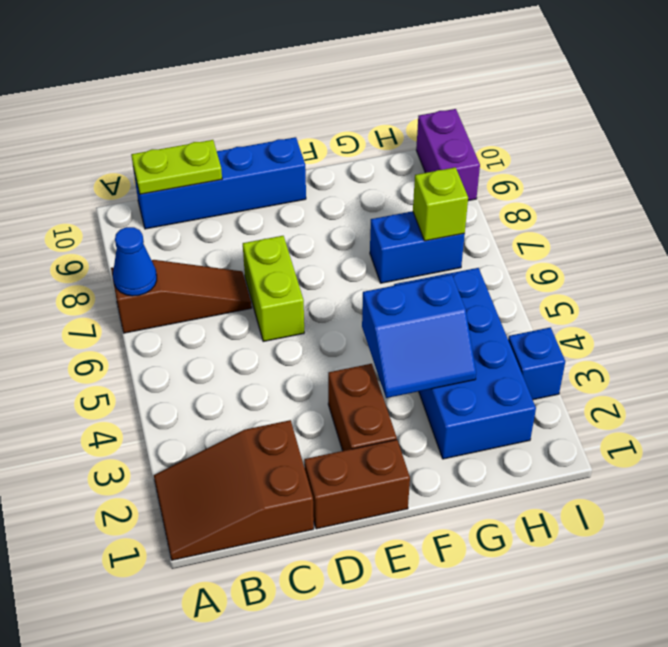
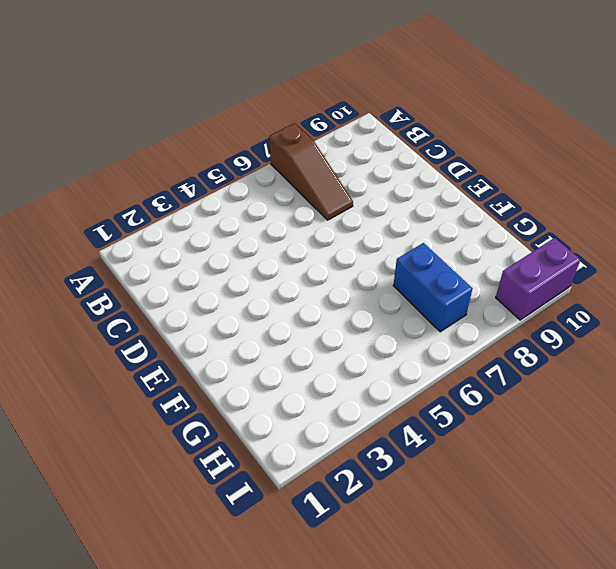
none -> brown 2x3 slope [154,420,314,560]
none -> blue 1x4 brick [134,137,306,229]
none -> brown 1x2 brick [304,440,410,529]

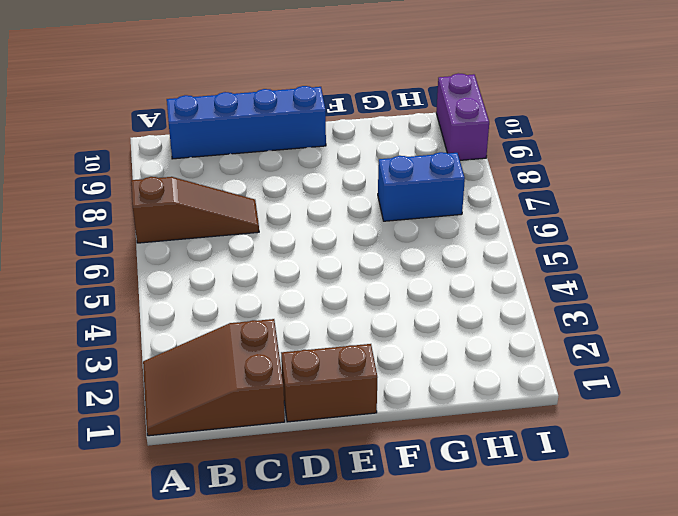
none -> lime 1x2 brick [243,236,304,342]
none -> brown 1x2 brick [328,364,397,451]
none -> blue 2x4 brick [394,268,536,459]

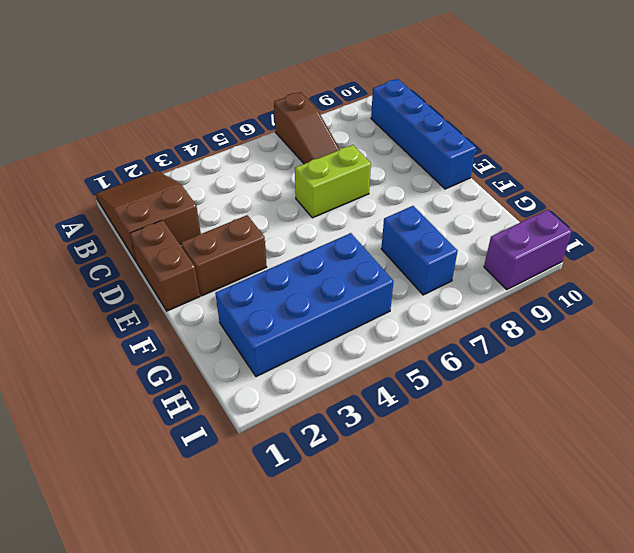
none -> blue 1x1 brick [508,327,565,400]
none -> blue 1x1 cone [113,227,157,296]
none -> lime 1x2 plate [131,140,222,194]

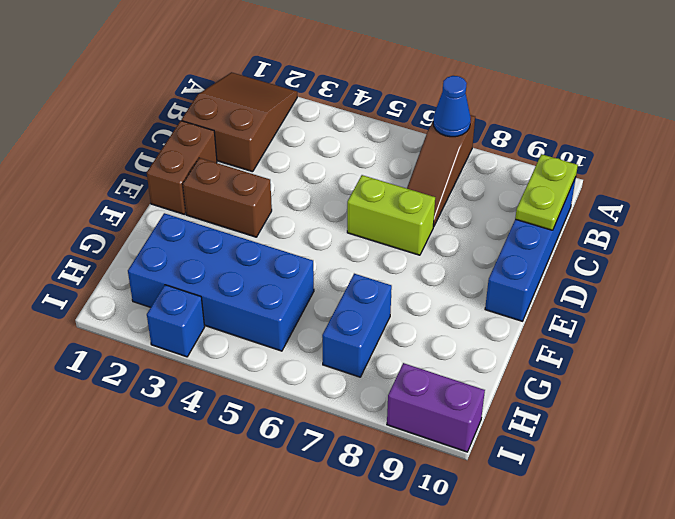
none -> blue 2x2 slope [362,275,476,398]
none -> lime 1x1 brick [413,167,468,241]

